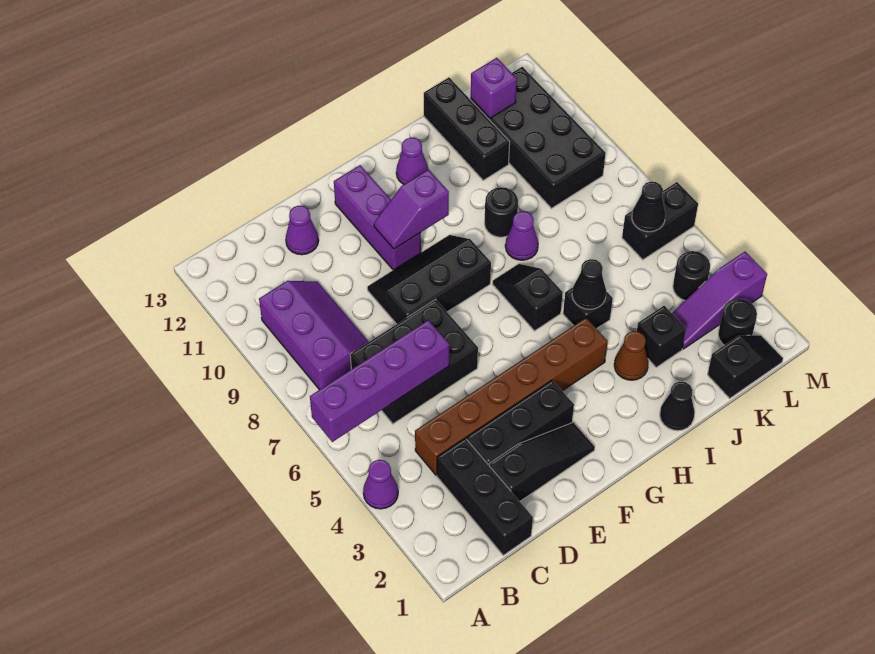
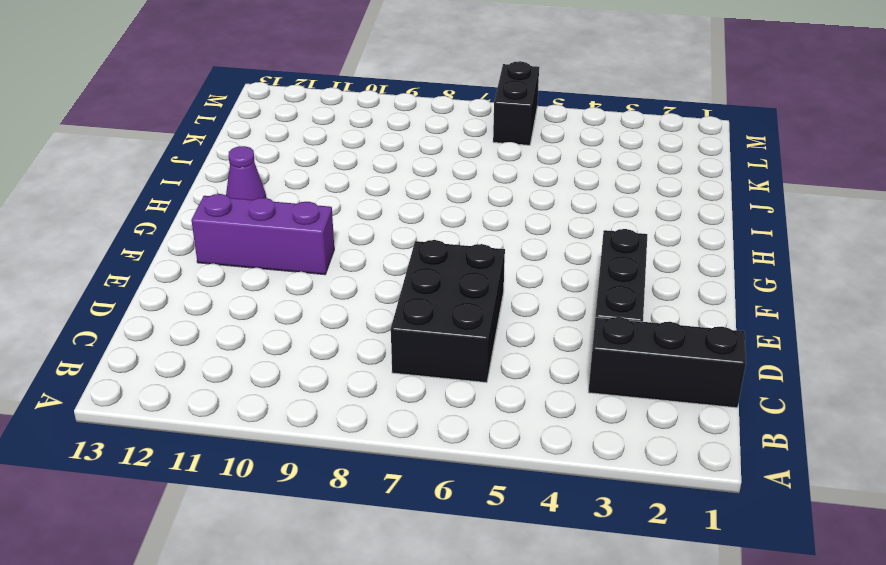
none -> purple 1x1 cone [363,460,398,509]
none -> purple 2x3 slope [259,281,369,390]
none -> brown 1x6 brick [415,318,608,475]
none -> black 1x3 slope [489,423,595,501]

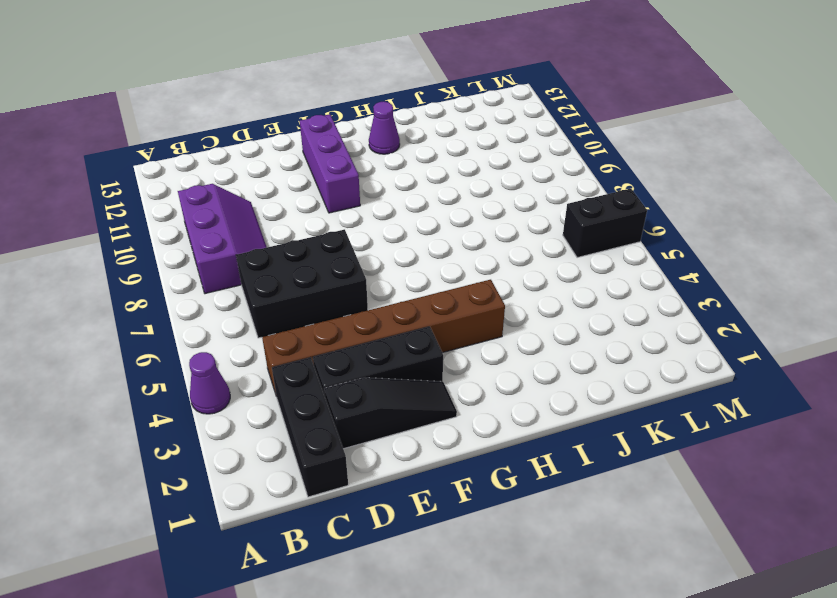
none -> purple 1x1 cone [286,206,319,255]
none -> black 2x3 slope [367,235,491,324]
none -> black 1x2 slope [493,264,563,331]
none -> black 1x1 cone [660,382,695,431]

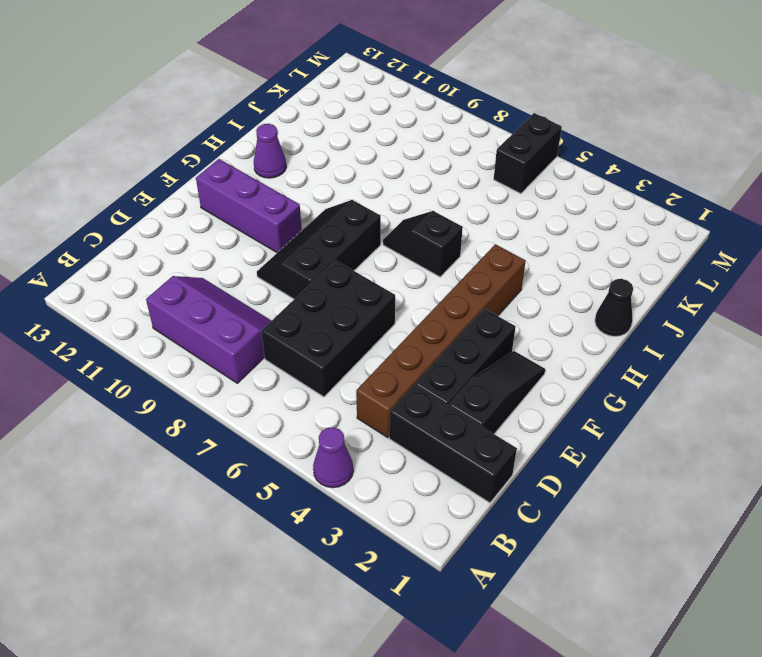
none -> purple 1x1 cone [286,206,319,255]
none -> brown 1x1 cone [614,331,648,380]
none -> black 1x1 brick [563,288,613,329]
none -> purple 1x1 cone [505,211,538,260]

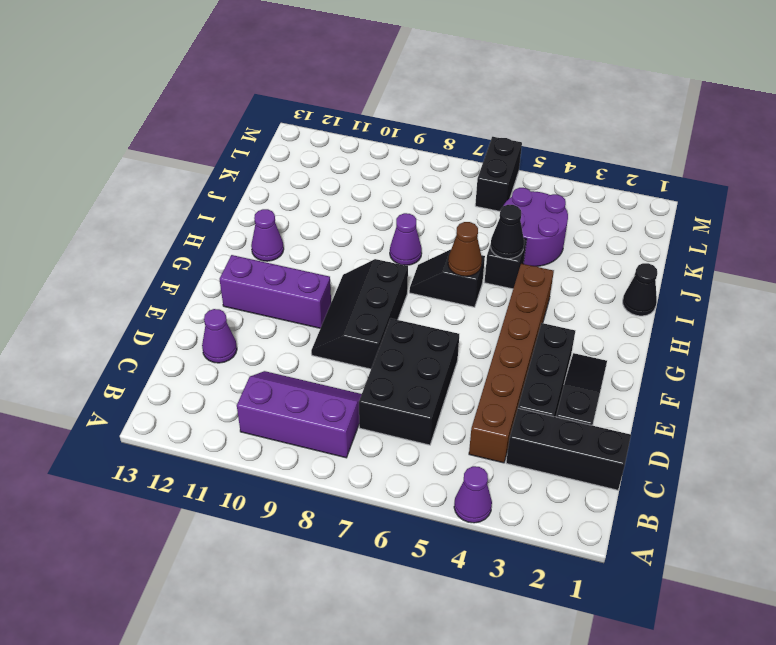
brown 1x1 cone [448,222,482,276] -> brown 1x1 cone moved to [614,331,648,380]
purple 2x2 round brick [504,188,568,266] -> none
none -> black 1x1 round brick [484,187,518,237]
none -> black 1x1 brick [637,306,686,367]
none -> black 1x3 brick [424,78,510,180]
none -> black 1x2 slope [708,335,783,398]

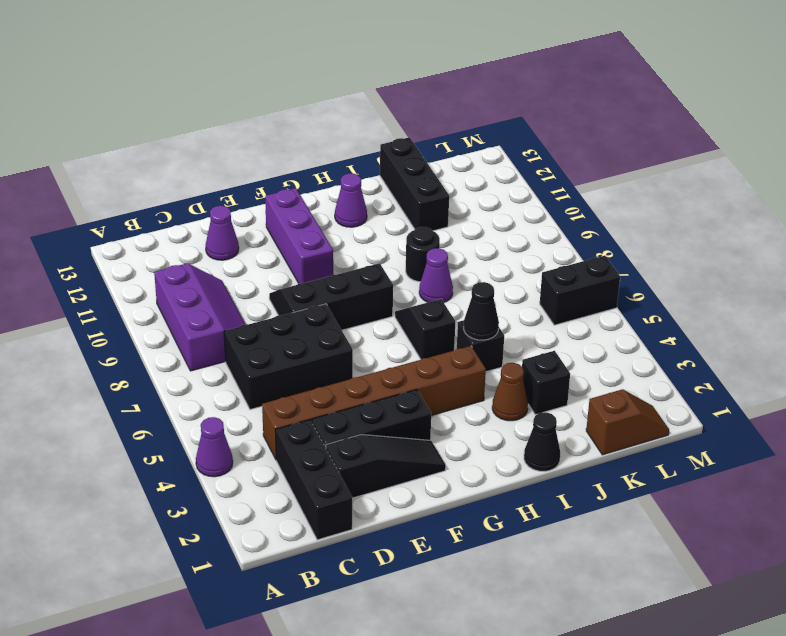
brown 1x2 slope [586,389,669,455] -> black 1x2 slope [708,335,783,398]
none -> purple 1x3 slope [672,252,767,349]
none -> black 2x4 brick [471,67,606,208]
none -> black 1x1 round brick [718,299,757,345]
none -> black 1x1 round brick [673,251,710,300]

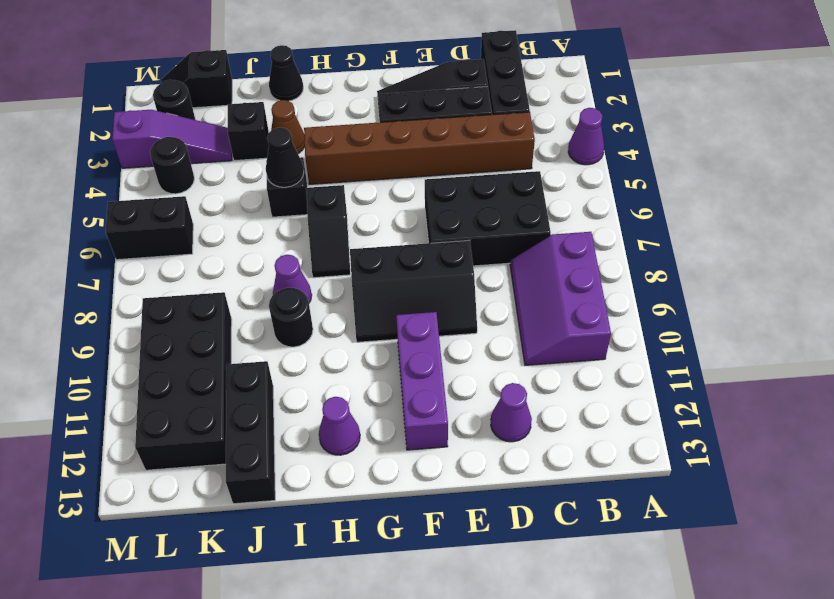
none -> purple 1x4 brick [310,320,449,442]
none -> purple 1x2 slope [374,169,449,249]
none -> purple 1x1 brick [471,58,517,118]
none -> black 1x1 cone [632,182,666,232]

